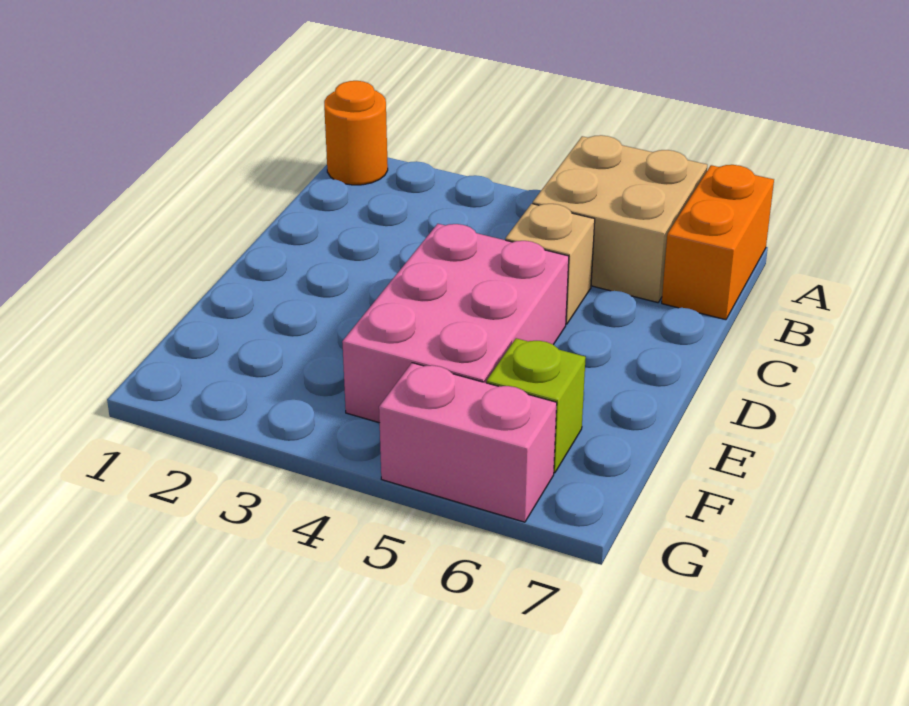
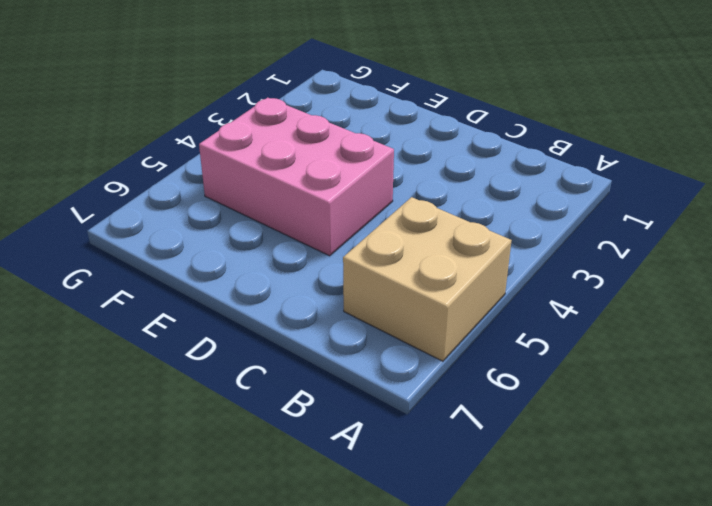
none -> orange 1x1 round brick [324,81,388,185]
none -> orange 1x2 brick [662,165,774,320]

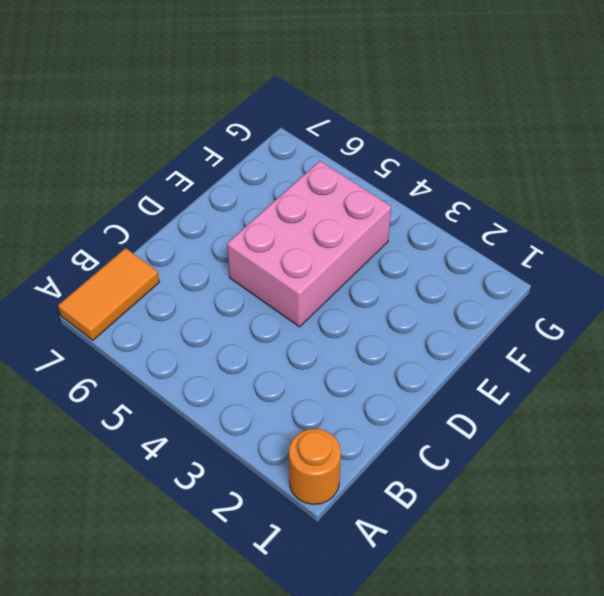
orange 1x2 tile [58,248,159,340] -> orange 1x2 brick [662,165,774,320]
none -> tan 2x2 brick [533,135,707,303]
none -> tan 1x1 brick [505,204,595,324]

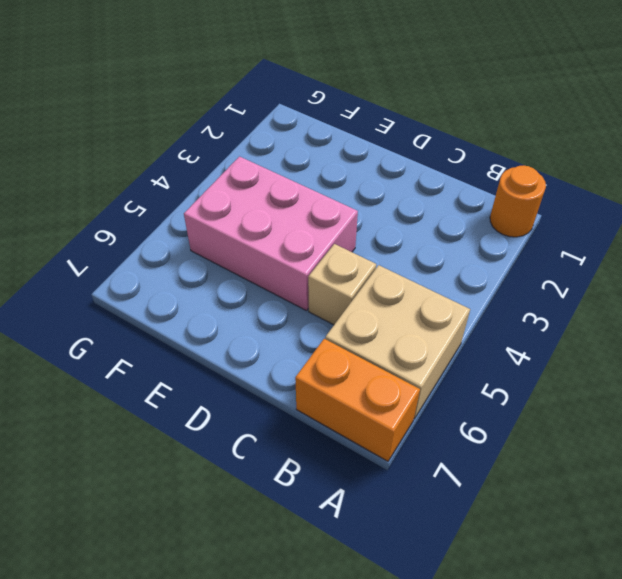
none -> lime 1x1 brick [487,338,586,473]
none -> pink 1x2 brick [379,363,557,522]

